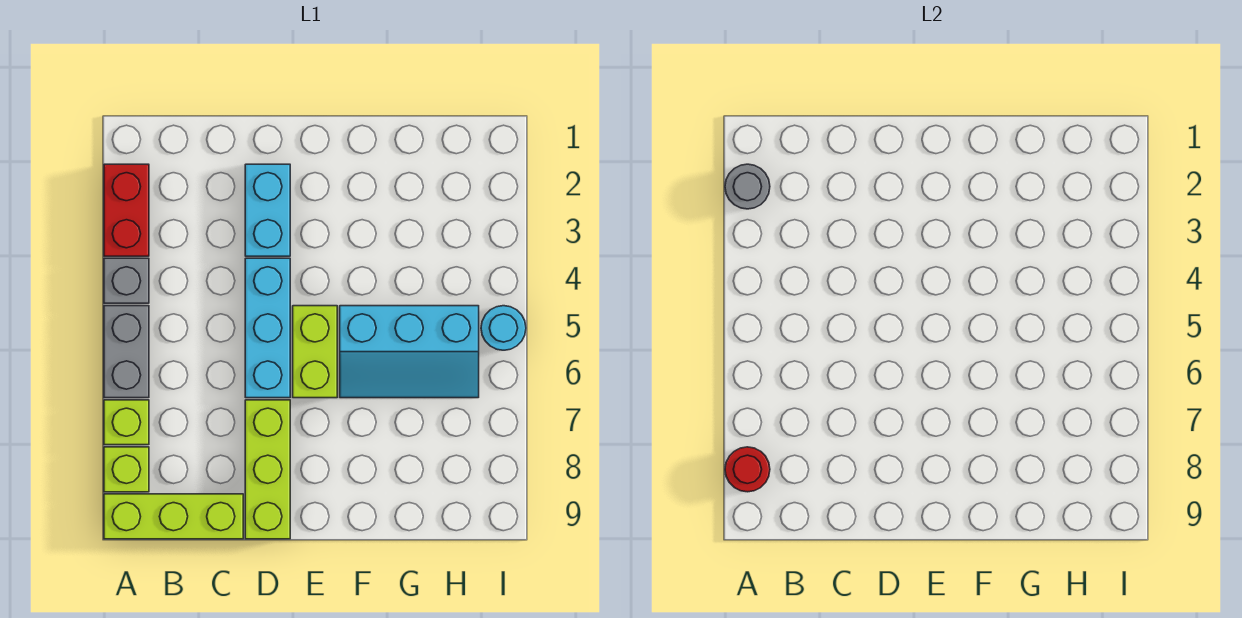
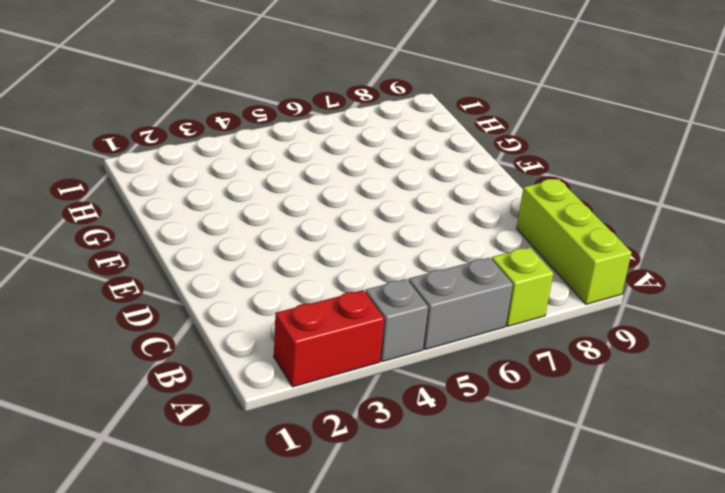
none -> lime 1x1 brick [104,447,149,492]
none -> cyan 1x2 brick [245,164,290,256]
none -> cyan 1x3 brick [245,258,290,398]

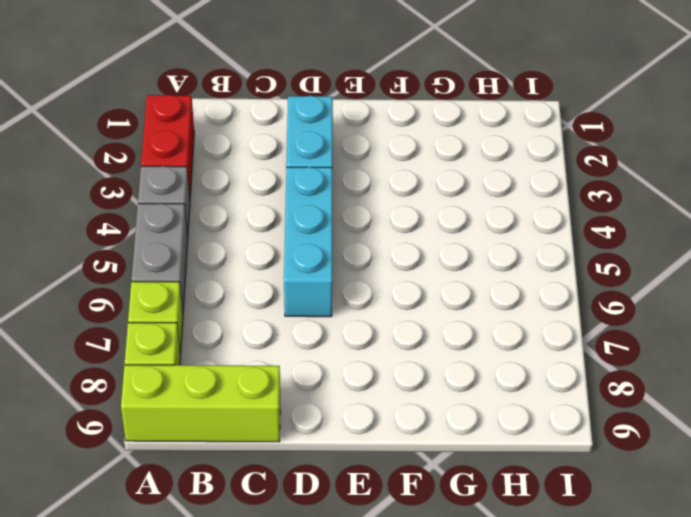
none -> lime 1x3 brick [245,400,290,539]
none -> lime 1x2 brick [293,306,337,398]
none -> cyan 2x3 slope [340,306,479,398]

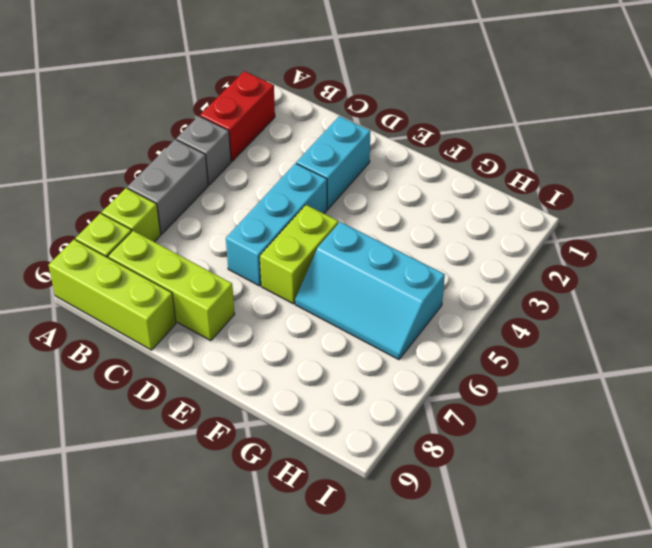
lime 1x3 brick [108,231,235,341] -> lime 1x3 brick turned to [245,400,290,539]
none -> cyan 1x1 round brick [481,306,526,350]
none -> grey 1x1 round brick [725,164,770,209]
none -> red 1x1 round brick [725,447,770,492]

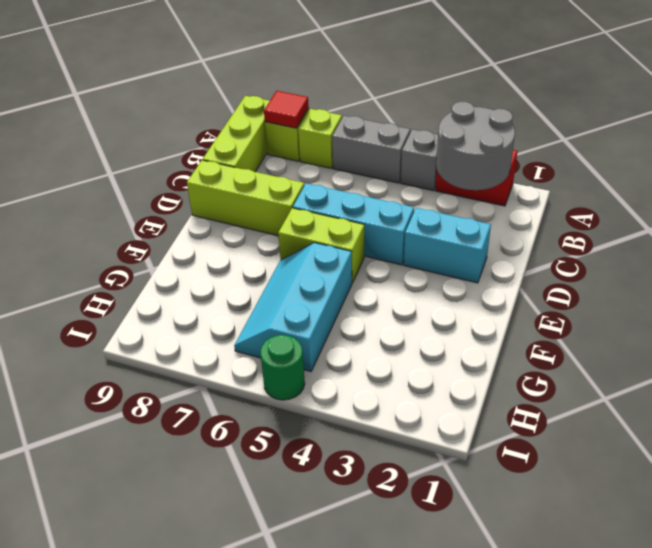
grey 2x2 round brick [436,102,515,190] -> grey 1x1 round brick [725,164,770,209]
red 1x1 tile [264,91,309,128] -> red 1x1 round brick [725,447,770,492]
green 1x1 round brick [260,335,305,400] -> cyan 1x1 round brick [481,306,526,350]

